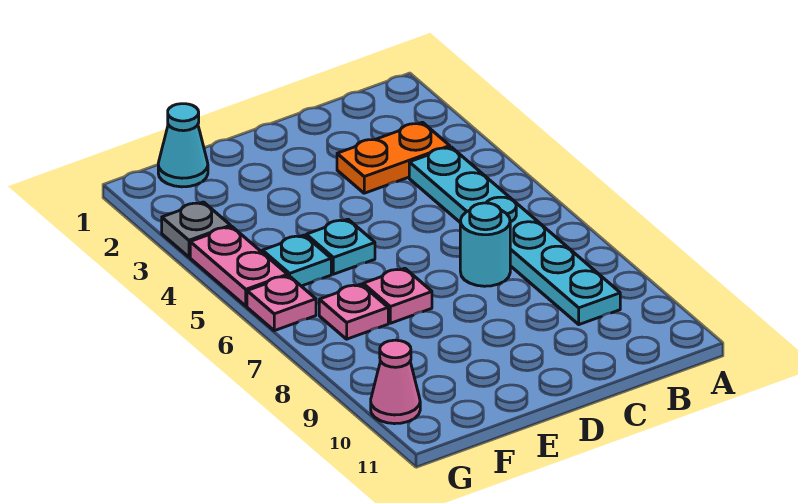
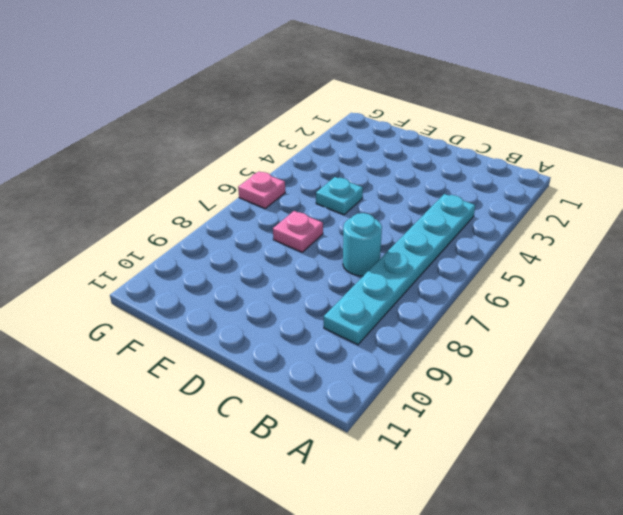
none -> orange 1x2 plate [337,122,450,193]
none -> cyan 1x1 cone [158,104,208,187]
none -> cyan 1x1 plate [263,235,331,286]

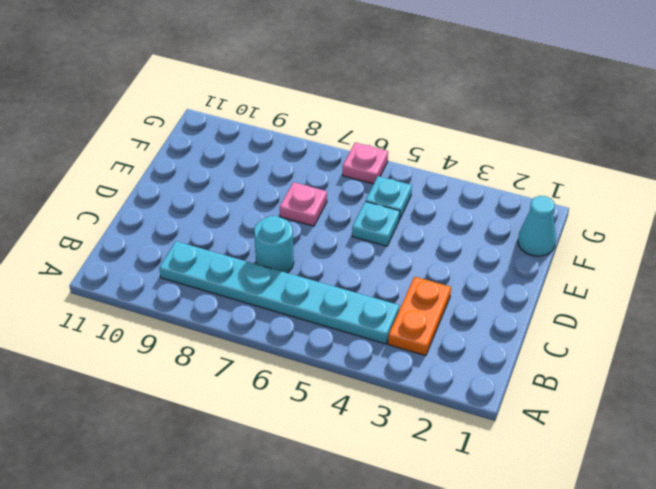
none -> pink 1x1 plate [319,284,388,339]
none -> grey 1x1 plate [162,202,231,257]
none -> pink 1x2 plate [190,227,288,306]

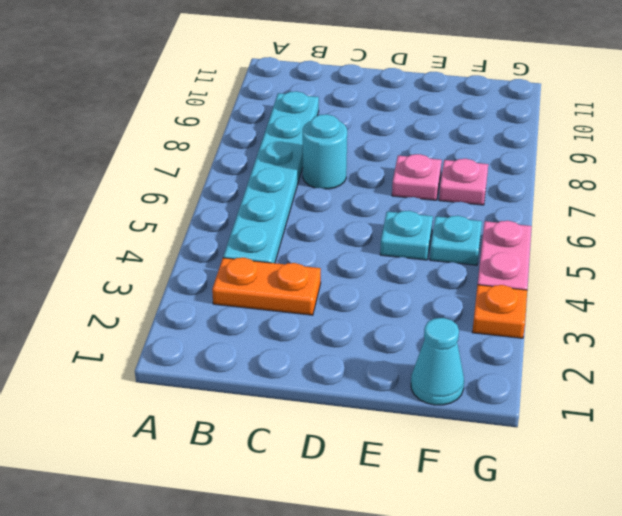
orange 1x1 plate [472,285,527,338] -> grey 1x1 plate [162,202,231,257]
none -> pink 1x1 plate [247,276,316,331]
none -> pink 1x1 cone [371,340,420,424]

